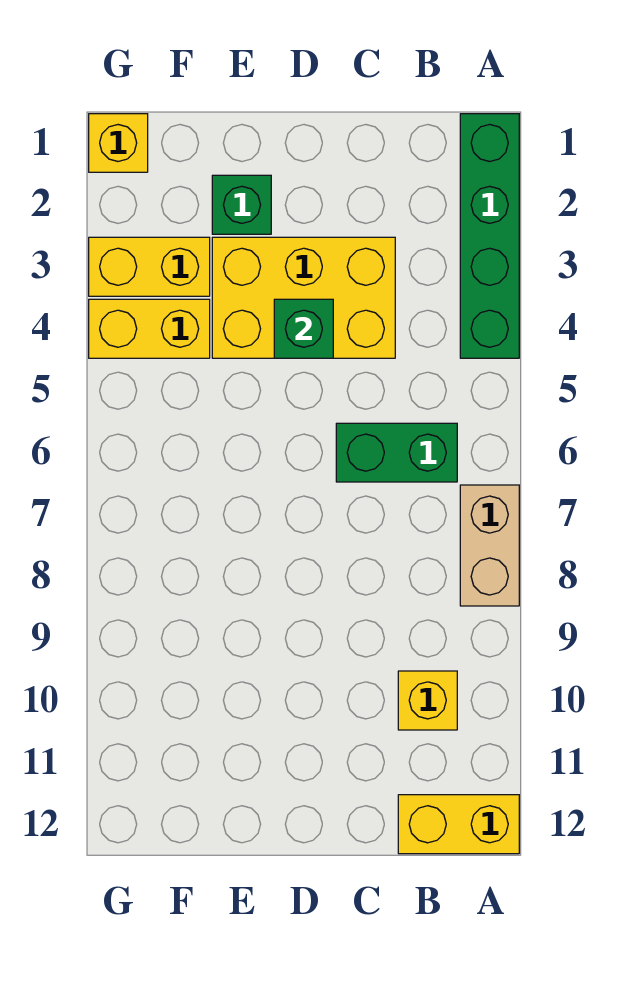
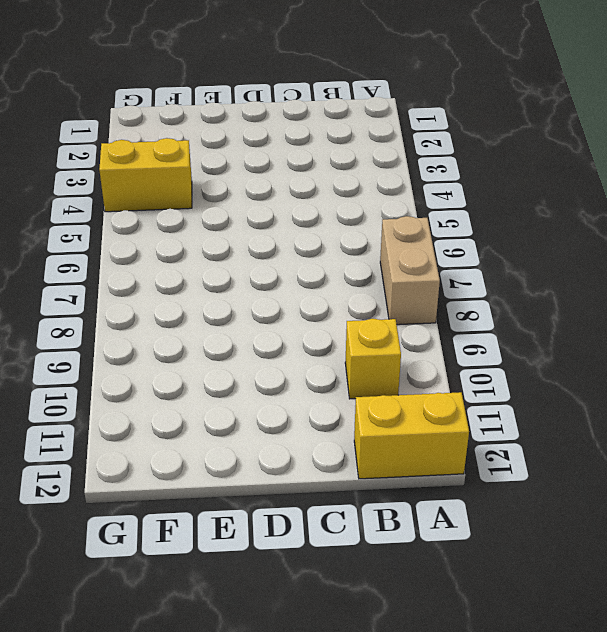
none -> green 1x4 brick [460,114,519,358]
none -> green 1x2 brick [336,423,457,482]

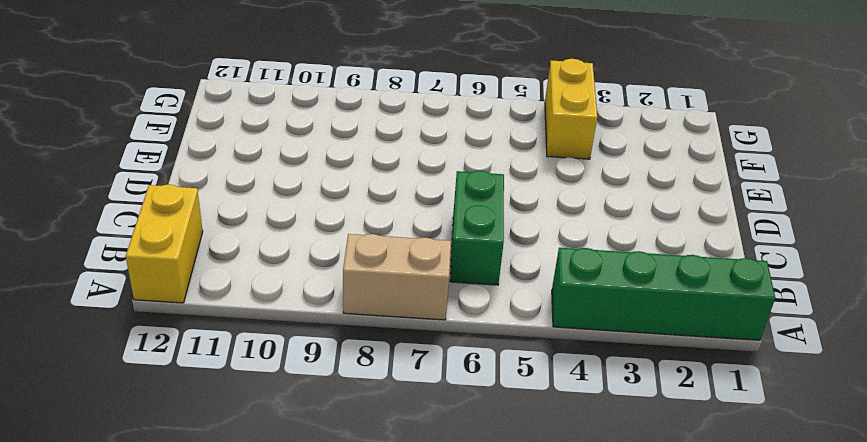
none -> yellow 1x1 brick [398,671,457,730]
none -> yellow 2x3 brick [212,237,395,358]

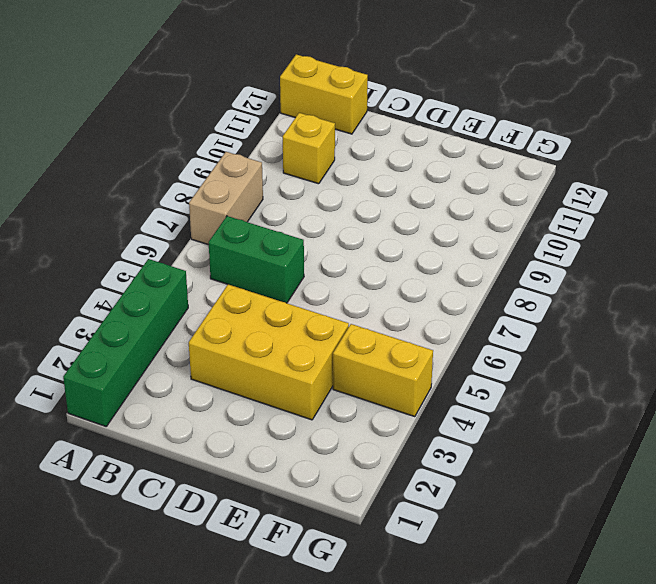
none -> green 1x1 brick [212,175,271,234]
none -> yellow 1x2 brick [89,237,210,296]

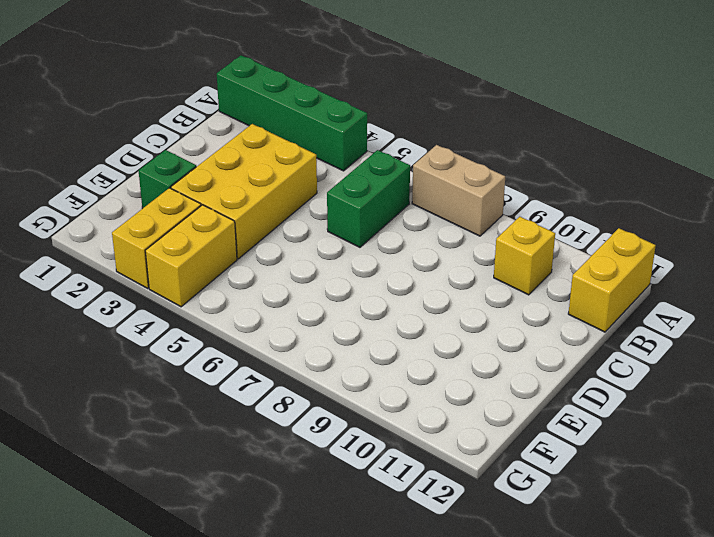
none -> yellow 1x1 brick [89,114,148,172]
none -> green 1x1 brick [274,299,333,358]

